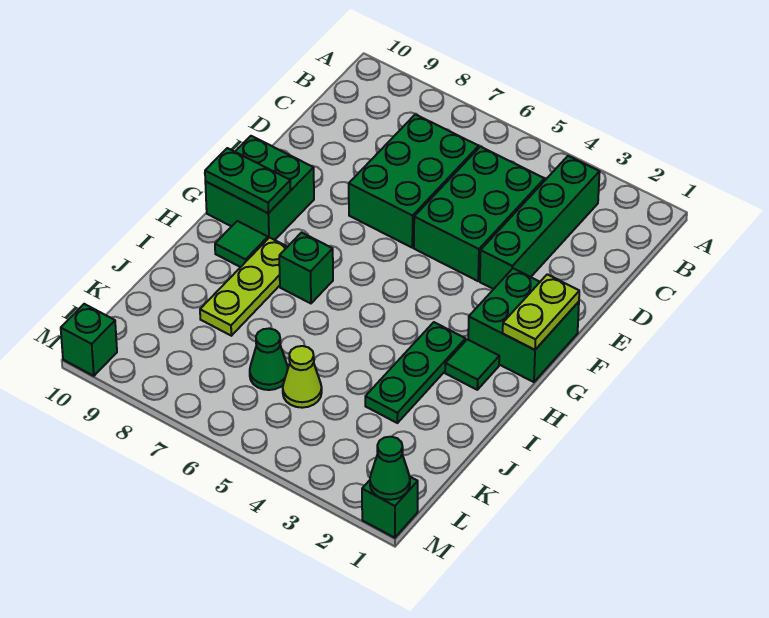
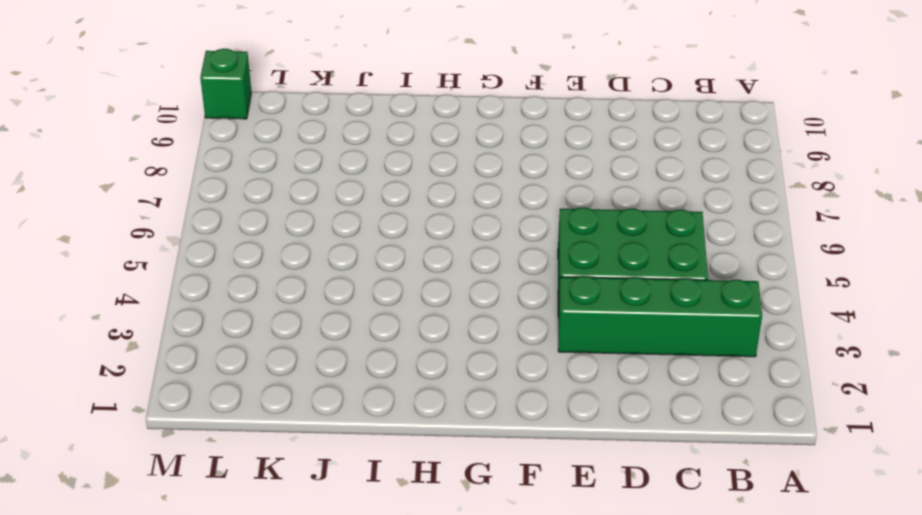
none -> green 2x3 brick [349,114,479,248]
none -> green 2x2 brick [468,268,579,382]
none -> green 2x2 brick [205,136,314,240]

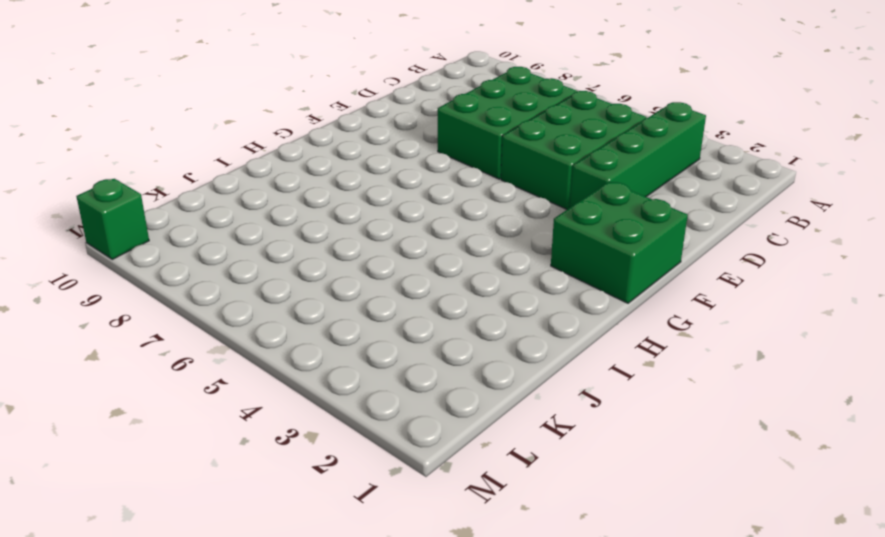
none -> green 2x2 brick [205,136,314,240]
none -> green 1x1 tile [445,339,499,390]
none -> green 1x3 plate [365,322,466,423]

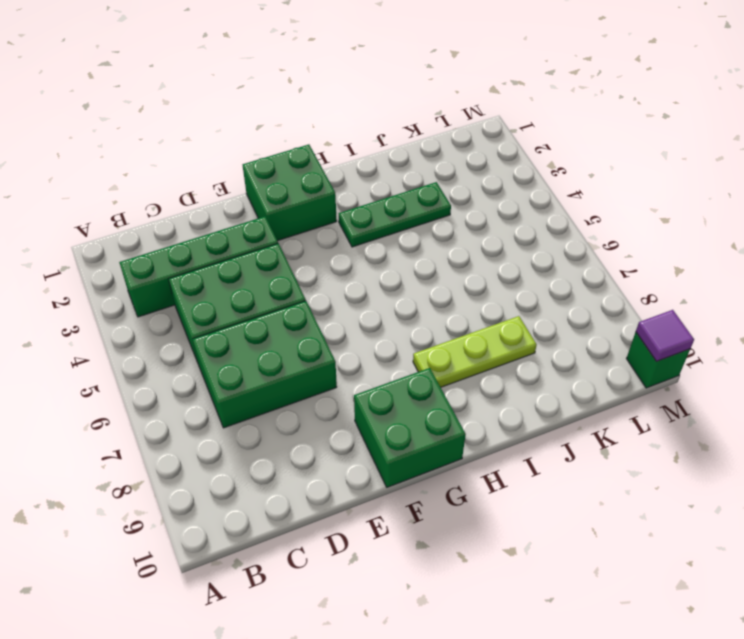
purple 1x1 tile [636,310,694,362] -> none
none -> green 1x1 tile [445,339,499,390]
none -> green 1x1 brick [279,233,333,303]
none -> green 1x1 tile [215,221,268,267]

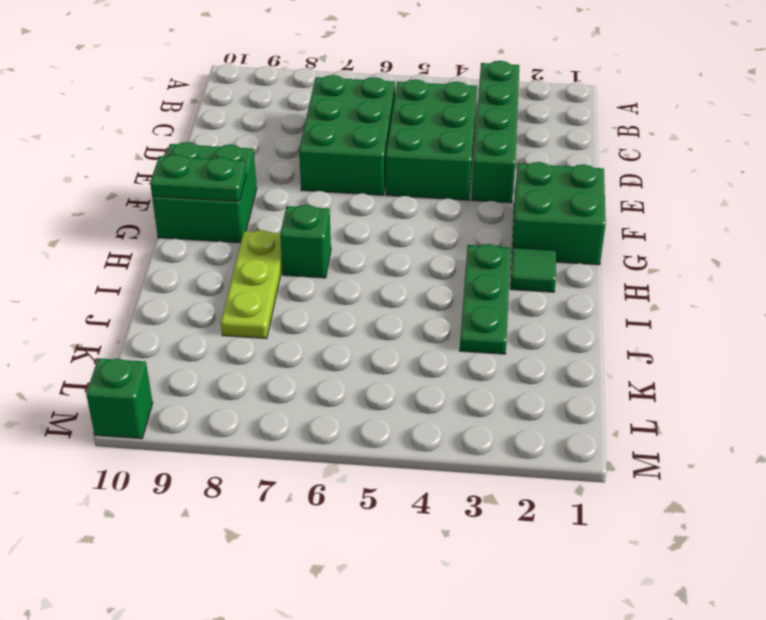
none -> green 1x1 tile [215,221,268,267]
none -> lime 1x1 cone [283,346,322,408]
none -> green 1x1 cone [250,328,288,390]

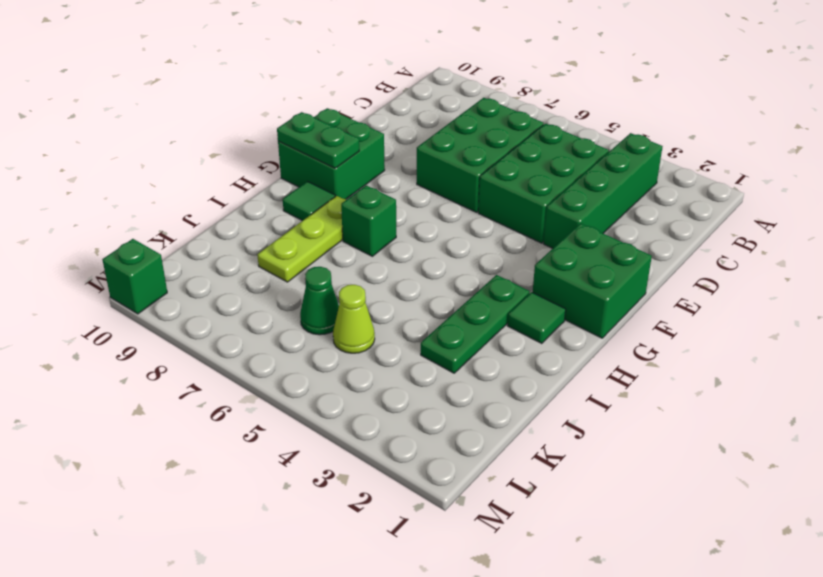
none -> green 1x1 brick [362,477,418,538]
none -> lime 1x2 plate [503,274,579,350]
none -> green 1x1 cone [370,437,410,500]

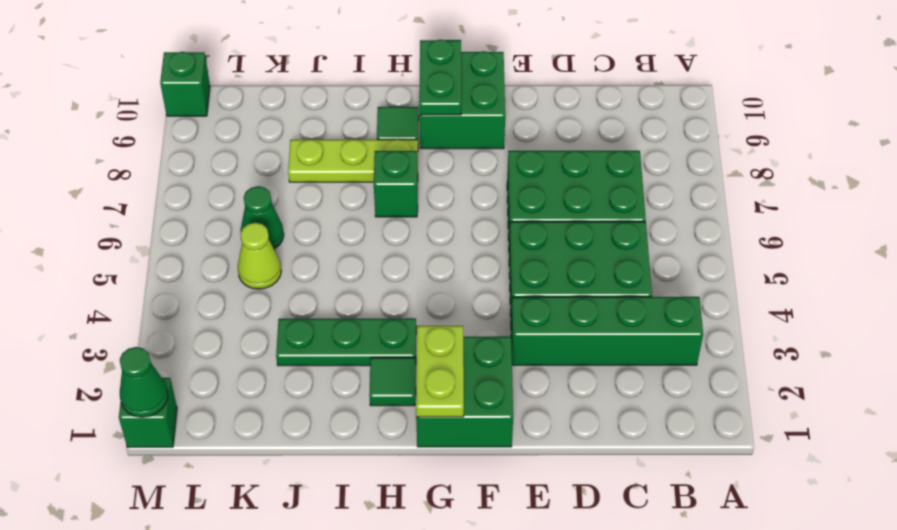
lime 1x2 plate [416,326,464,417] -> lime 1x2 plate turned to [503,274,579,350]

